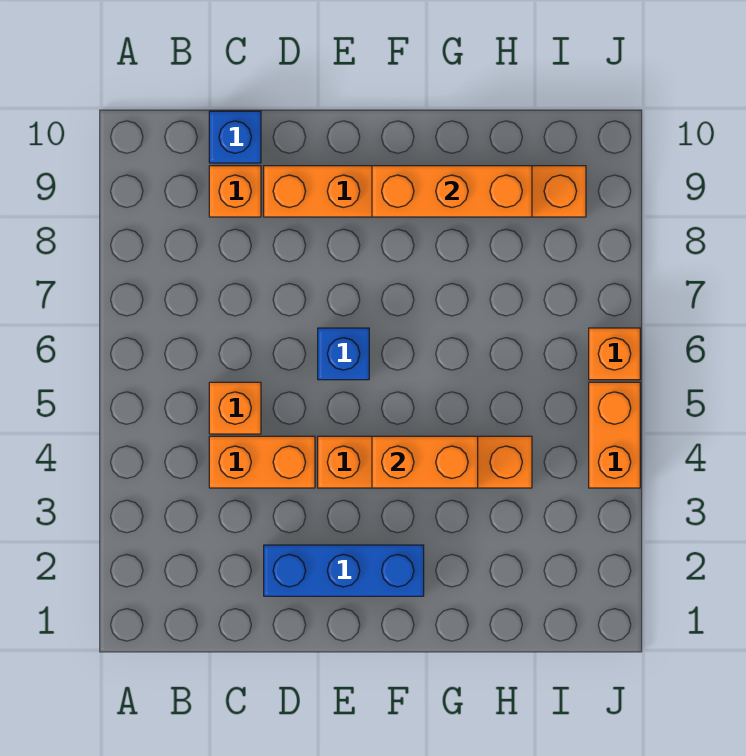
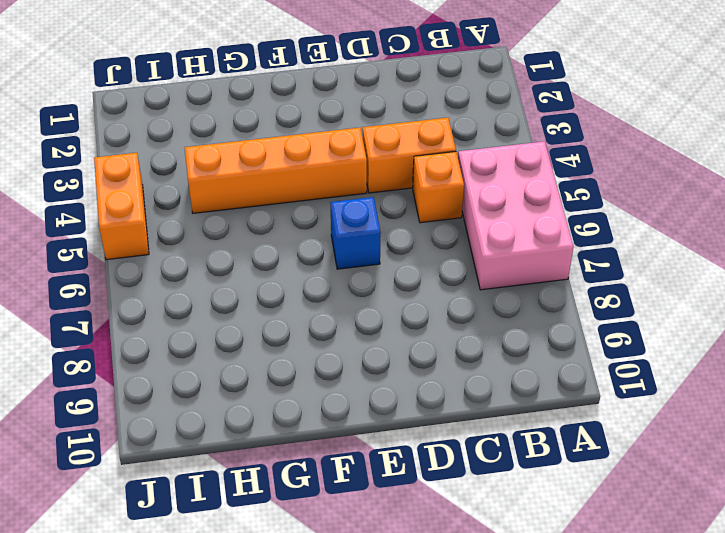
pink 2x3 brick [458,141,573,290] -> none
none -> orange 1x1 brick [209,166,261,217]
none -> blue 1x1 brick [209,111,261,163]
none -> blue 1x3 brick [264,545,424,596]

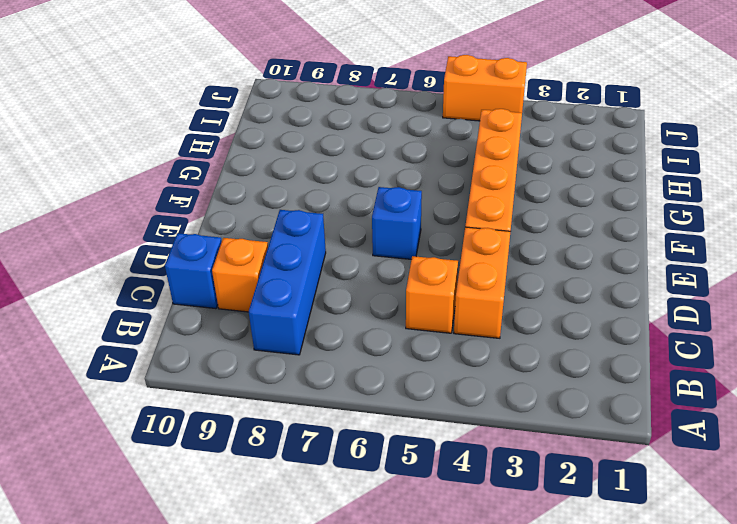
blue 1x3 brick [249,210,326,355] -> blue 1x3 brick moved to [264,545,424,596]
none -> orange 1x6 brick [264,166,586,217]
none -> orange 1x1 brick [589,328,640,380]
none -> orange 1x2 brick [372,436,478,488]

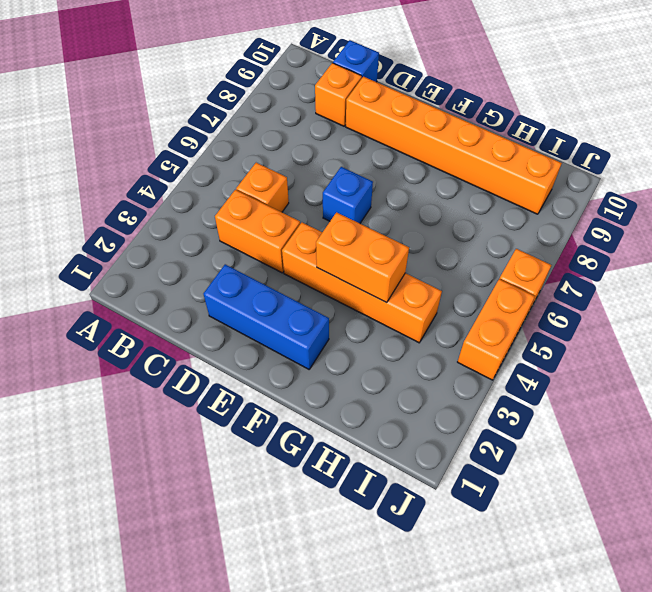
none -> orange 1x3 brick [372,166,532,217]

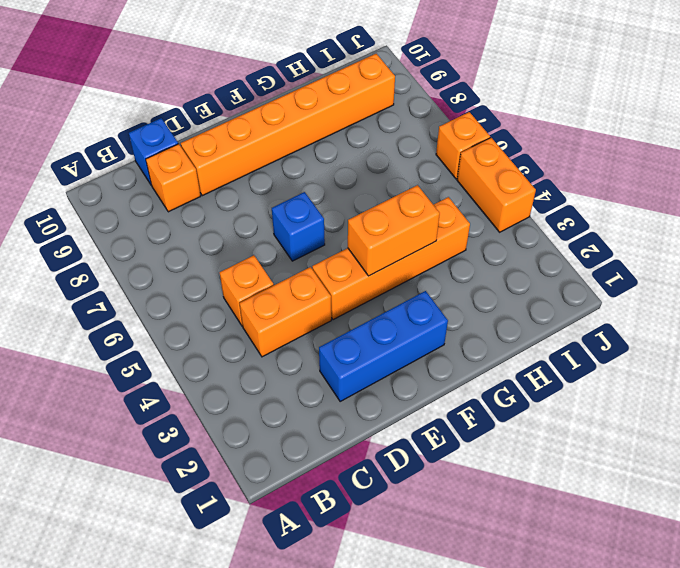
none -> orange 1x3 brick [372,166,532,217]

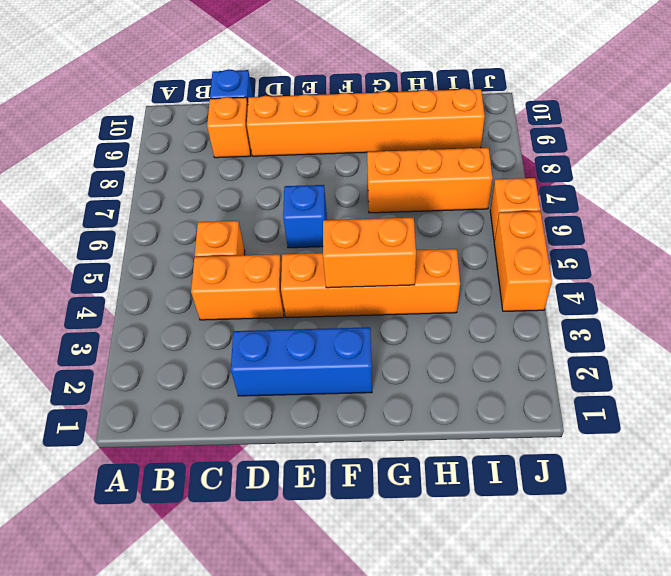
orange 1x3 brick [367,148,493,213] -> orange 1x3 brick moved to [372,166,532,217]

